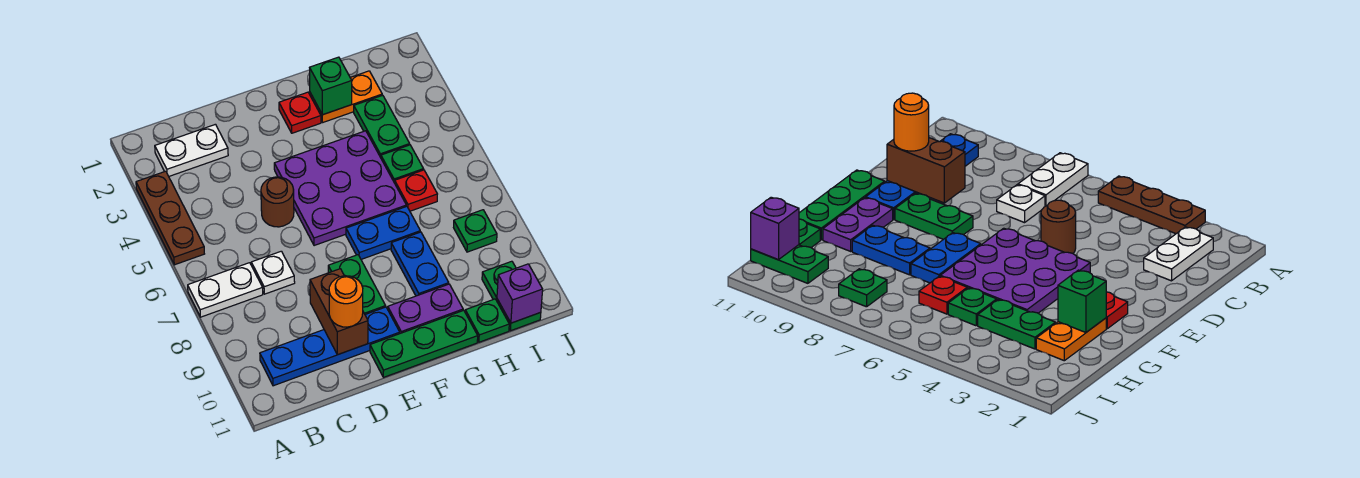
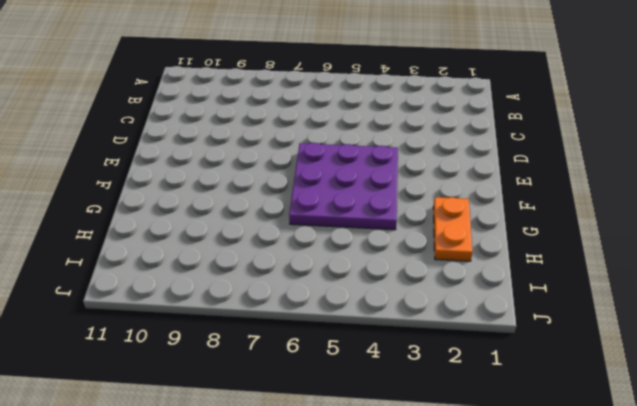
none -> brown 1x3 plate [136,171,204,265]
none -> white 1x2 plate [188,263,263,317]
none -> white 1x2 plate [155,124,228,176]

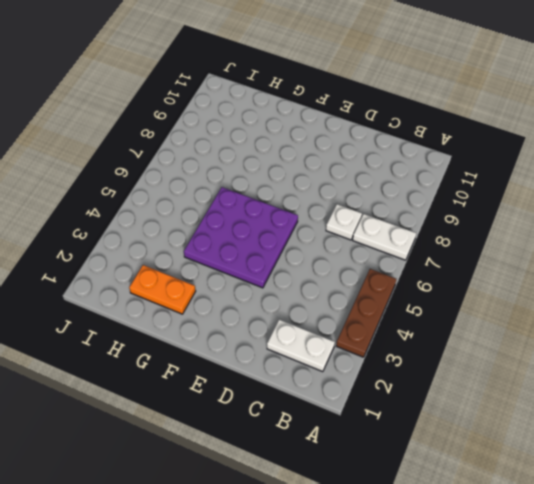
none -> blue 1x4 plate [260,307,400,386]
none -> brown 1x1 round brick [261,177,294,227]
none -> green 1x2 plate [328,255,386,314]

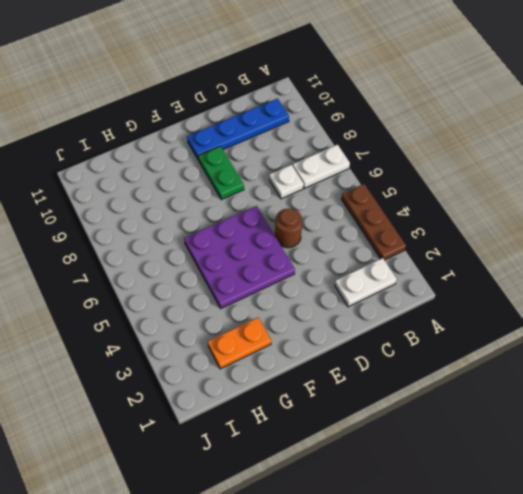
none -> green 1x3 plate [370,310,478,377]
none -> red 1x1 plate [279,92,321,133]
none -> blue 1x2 plate [346,206,420,259]

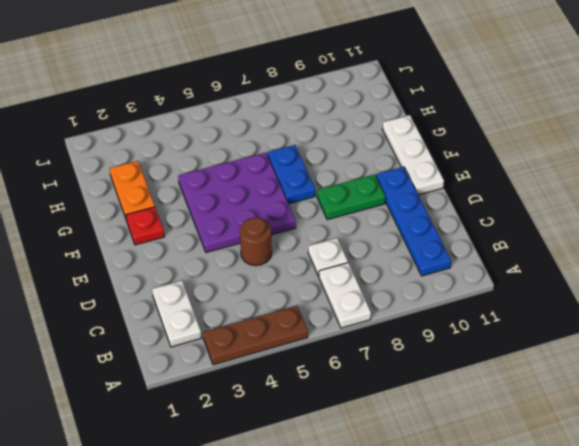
white 1x3 plate [382,115,444,195] -> green 1x3 plate [370,310,478,377]
none -> purple 1x2 plate [388,284,463,333]
none -> blue 1x2 plate [391,232,449,296]
none -> green 1x2 plate [354,95,410,158]

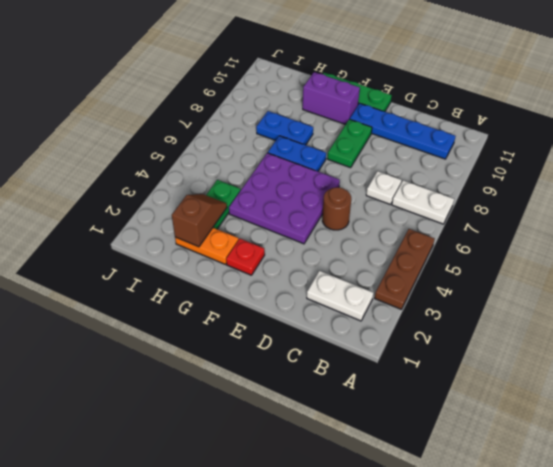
purple 1x2 brick [303,72,360,124] -> purple 1x2 plate [388,284,463,333]
blue 1x2 plate [256,111,313,145] -> blue 1x2 plate turned to [391,232,449,296]
brown 1x2 slope [172,194,227,247] -> none
none -> green 1x1 plate [381,145,423,183]
none -> red 1x1 plate [395,170,437,211]
none -> green 1x1 plate [465,299,509,342]

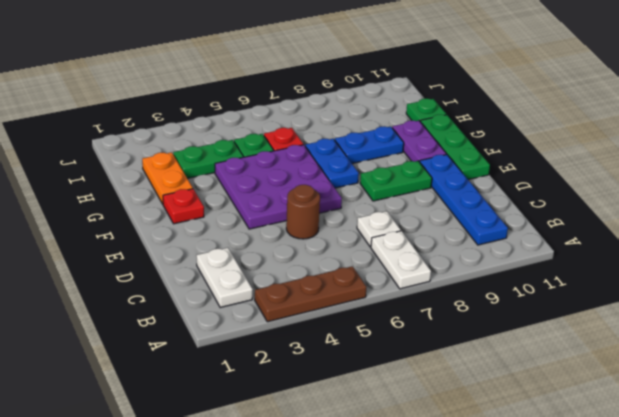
none -> green 1x1 plate [454,210,497,252]
none -> green 1x2 plate [482,261,541,331]
none -> brown 1x2 brick [310,269,368,355]

